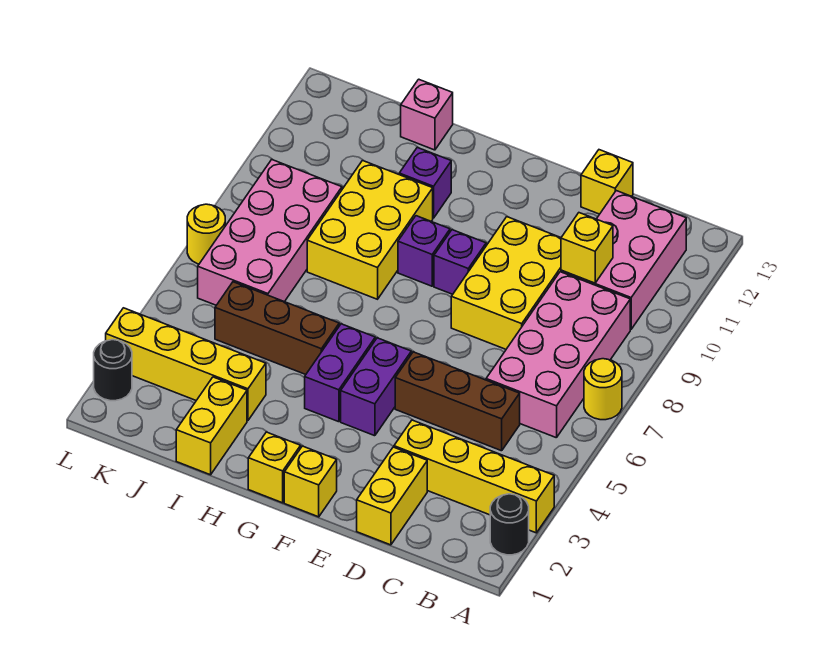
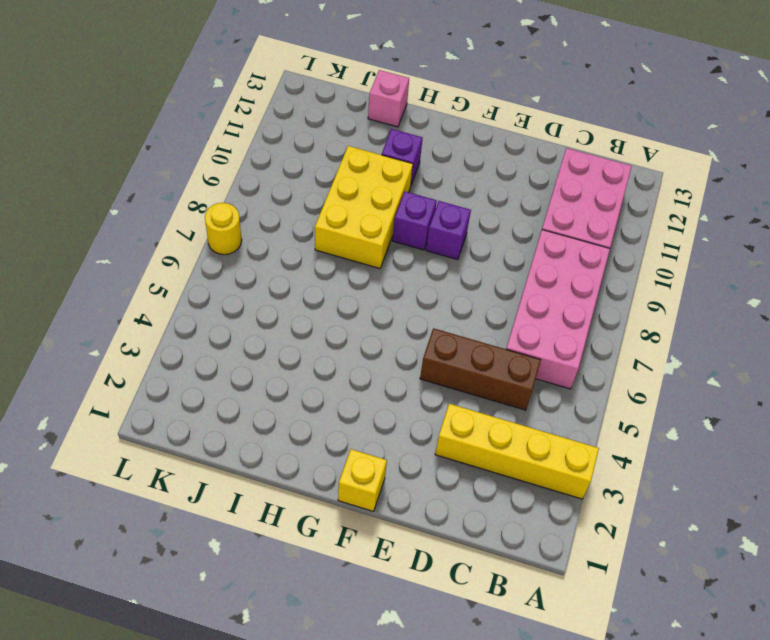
none -> black 1x1 round brick [490,494,529,555]
none -> yellow 1x1 round brick [584,359,622,420]
none -> yellow 1x2 brick [357,447,427,545]

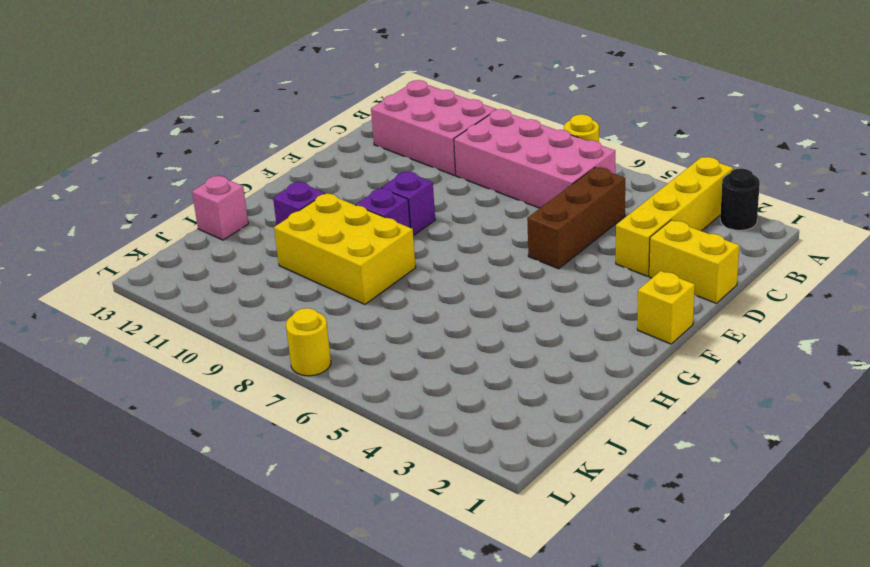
none -> yellow 2x3 brick [451,217,561,349]
none -> yellow 1x1 brick [581,150,633,214]
none -> purple 1x2 brick [341,338,411,436]

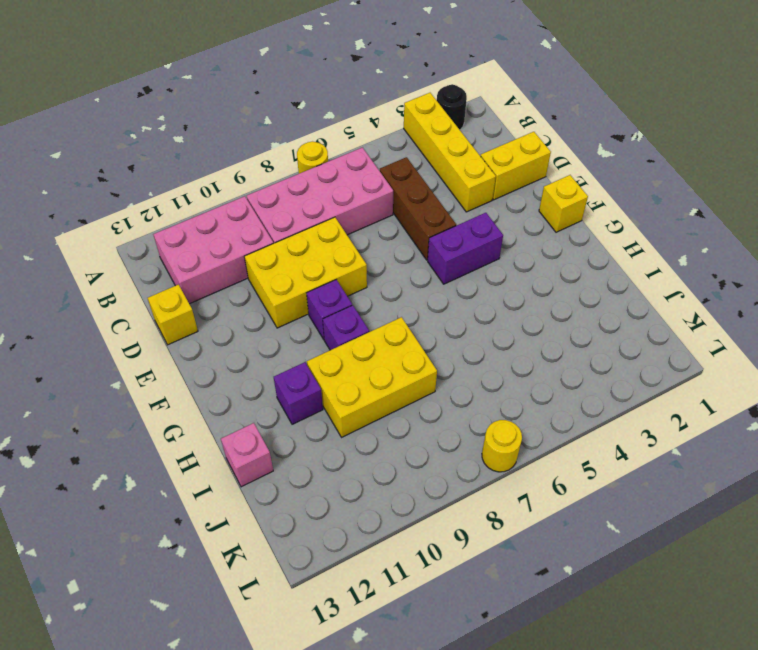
none -> yellow 1x1 brick [248,432,301,503]
none -> purple 1x2 brick [305,324,375,422]
none -> brown 1x3 brick [215,282,339,375]

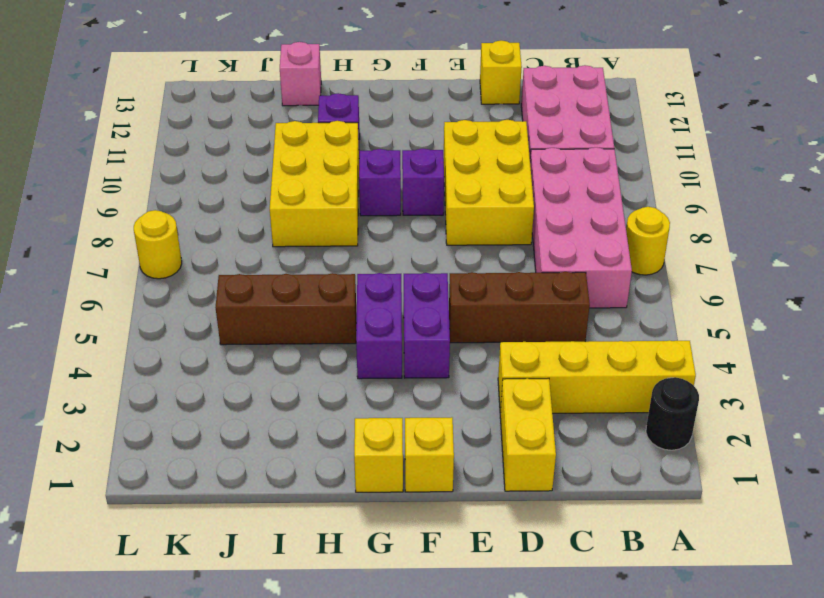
none -> yellow 1x2 brick [176,377,247,475]
none -> yellow 1x4 brick [106,308,266,421]
none -> pink 2x4 brick [198,160,342,305]

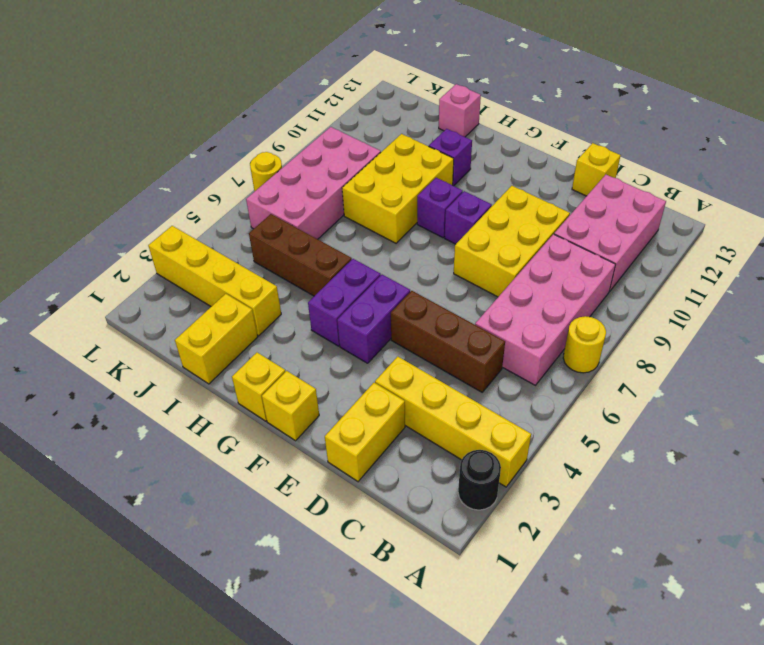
none -> black 1x1 round brick [94,340,132,401]
none -> yellow 1x1 brick [561,213,613,283]

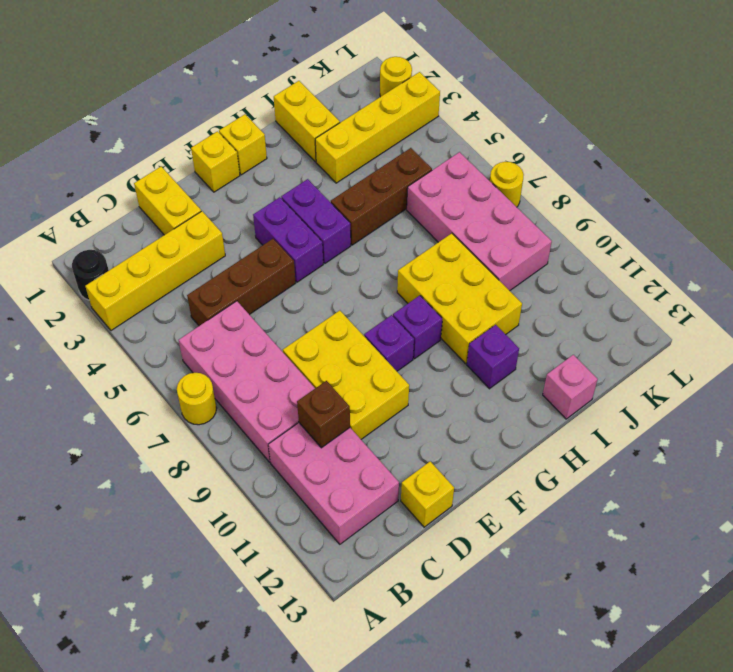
brown 1x1 brick [297,381,350,448] -> yellow 1x1 brick [561,213,613,283]
yellow 1x1 round brick [380,57,412,97] -> black 1x1 round brick [94,340,132,401]

